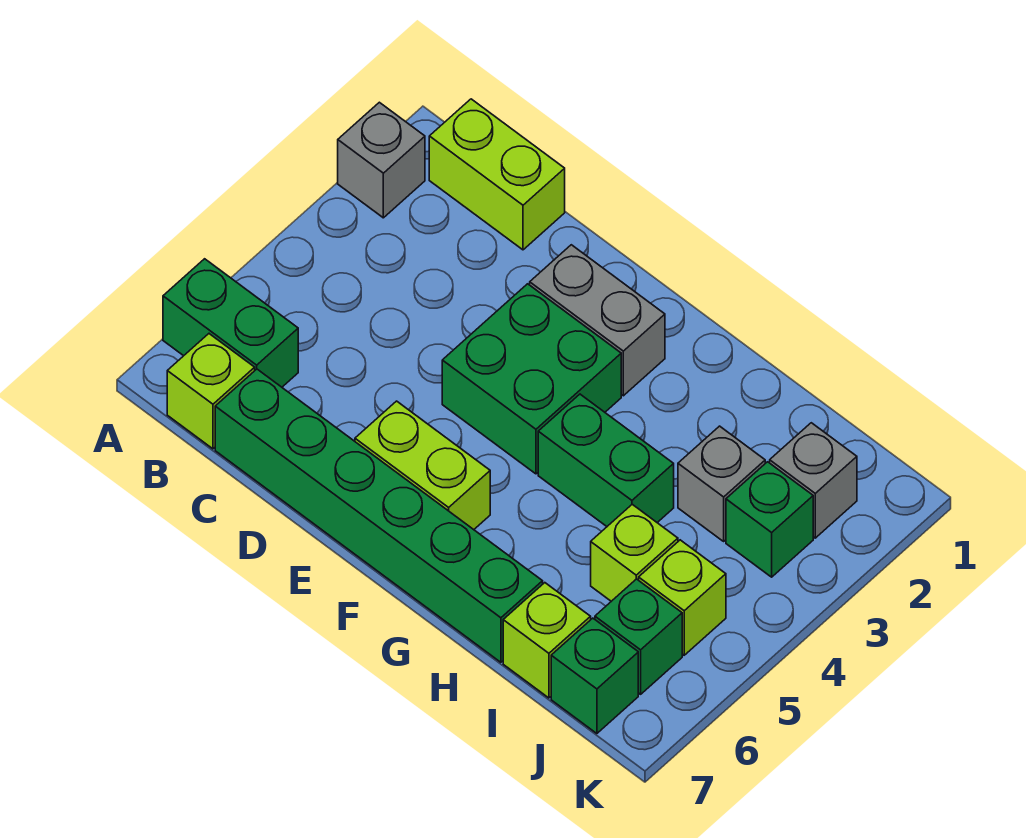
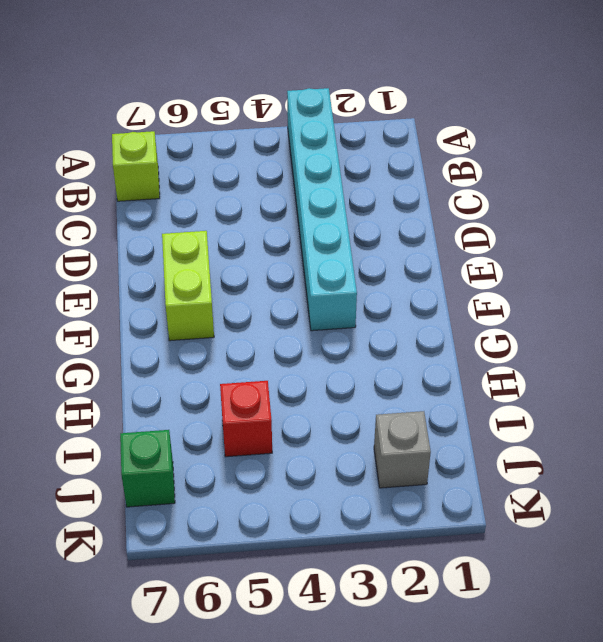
cyan 1x6 brick [287,88,357,331] -> green 2x2 brick [442,284,621,474]
red 1x1 brick [220,381,272,457] -> lime 1x1 brick [591,504,678,601]
none -> grey 1x1 brick [338,102,425,218]
none -> green 1x2 brick [163,259,298,387]
none -> lime 1x2 brick [429,99,565,250]

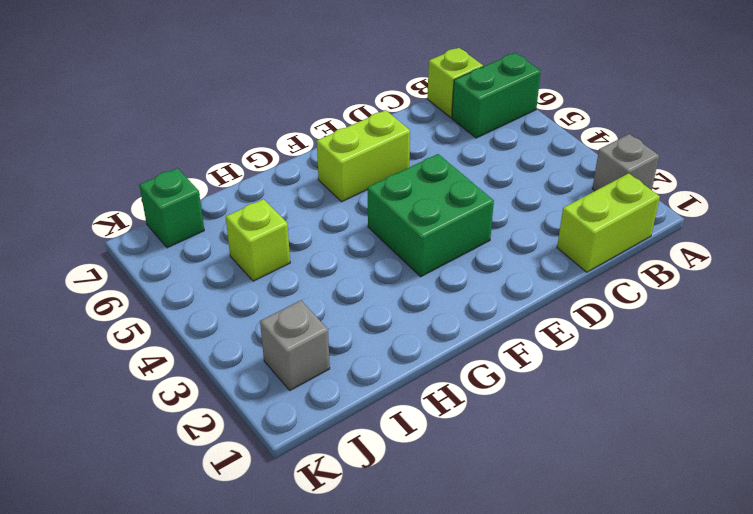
none -> green 1x6 brick [215,369,543,662]
none -> grey 1x2 brick [530,245,665,396]
none -> green 1x2 brick [538,394,674,526]

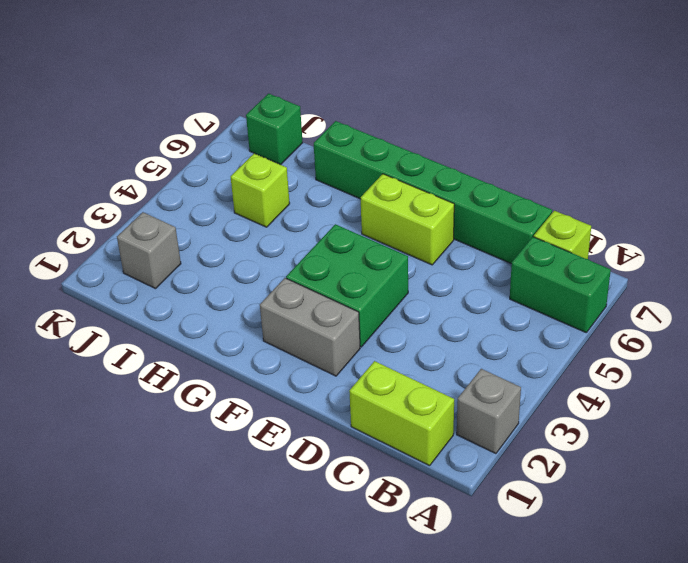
none -> green 1x2 brick [538,394,674,526]
none -> grey 1x1 brick [678,426,765,541]
none -> lime 1x1 brick [503,583,591,698]

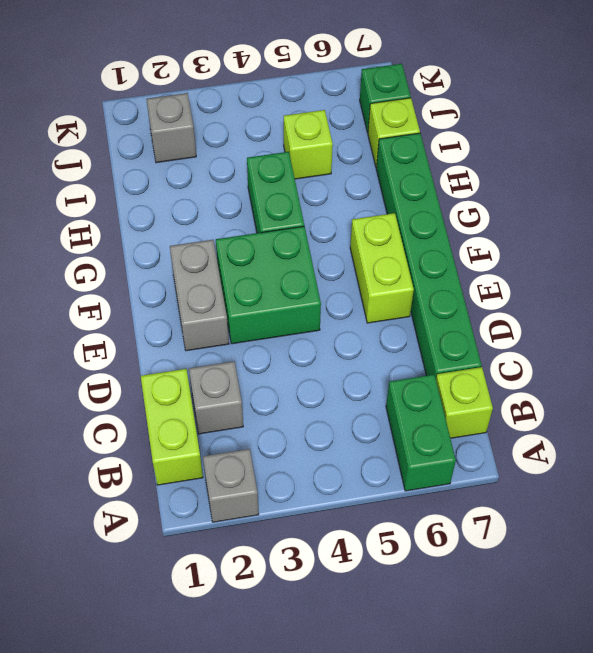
grey 1x1 brick [189,361,243,434] -> grey 1x1 brick moved to [678,426,765,541]
none -> green 1x1 brick [726,462,813,577]
none -> lime 1x1 brick [639,540,726,655]
none -> green 1x1 brick [595,579,682,694]

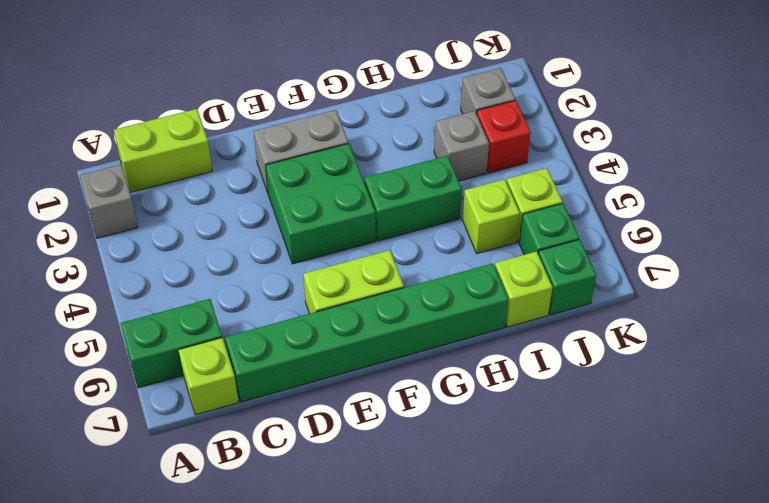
red 1x1 brick [477,100,531,173] -> green 1x1 brick [726,462,813,577]

